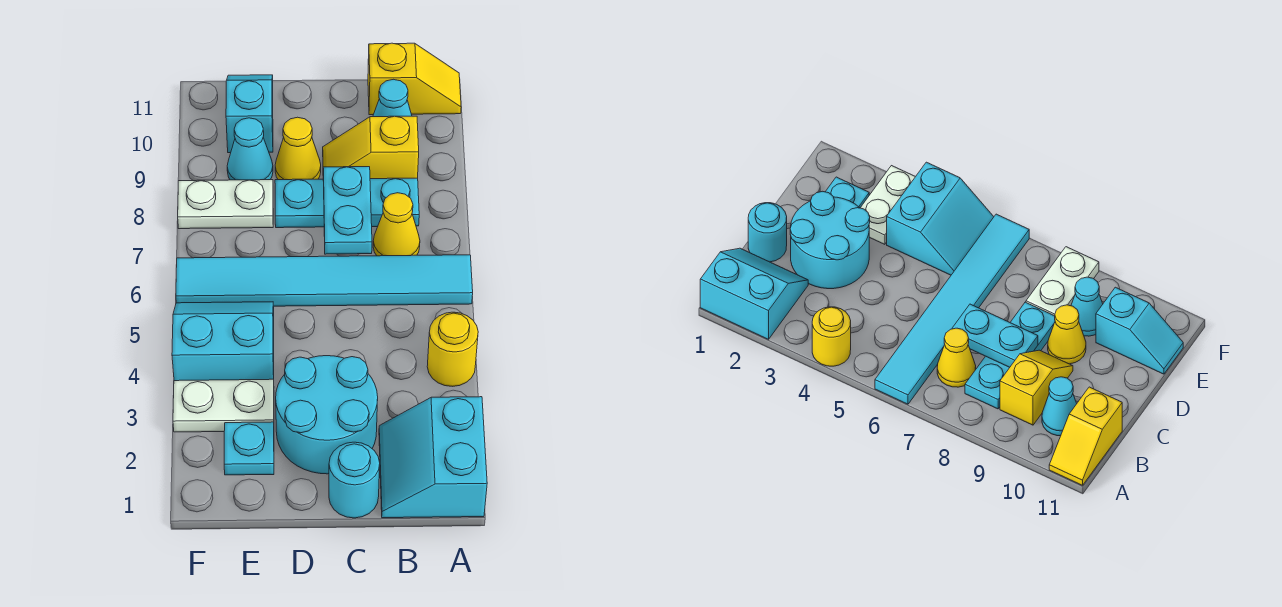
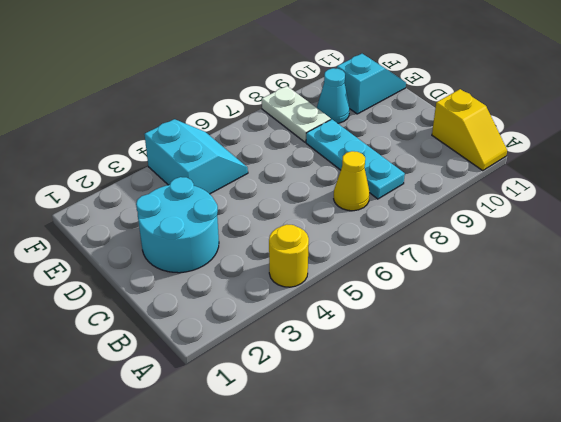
none -> cyan 2x2 slope [379,397,487,518]
none -> cyan 1x6 tile [176,255,473,306]
none -> yellow 1x2 slope [323,116,419,179]

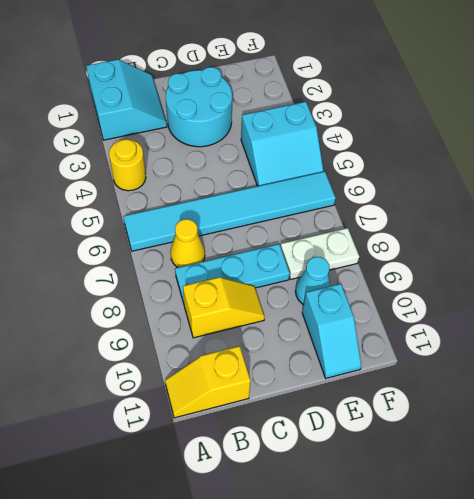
none -> cyan 1x1 cone [373,79,412,117]
none -> cyan 1x1 round brick [329,442,380,518]
none -> yellow 1x1 cone [275,117,321,180]

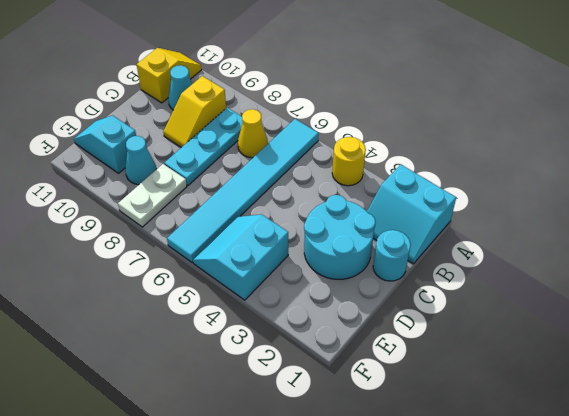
none -> yellow 1x1 cone [275,117,321,180]
none -> cyan 1x1 plate [224,422,274,475]
none -> white 1x2 plate [173,379,274,432]

